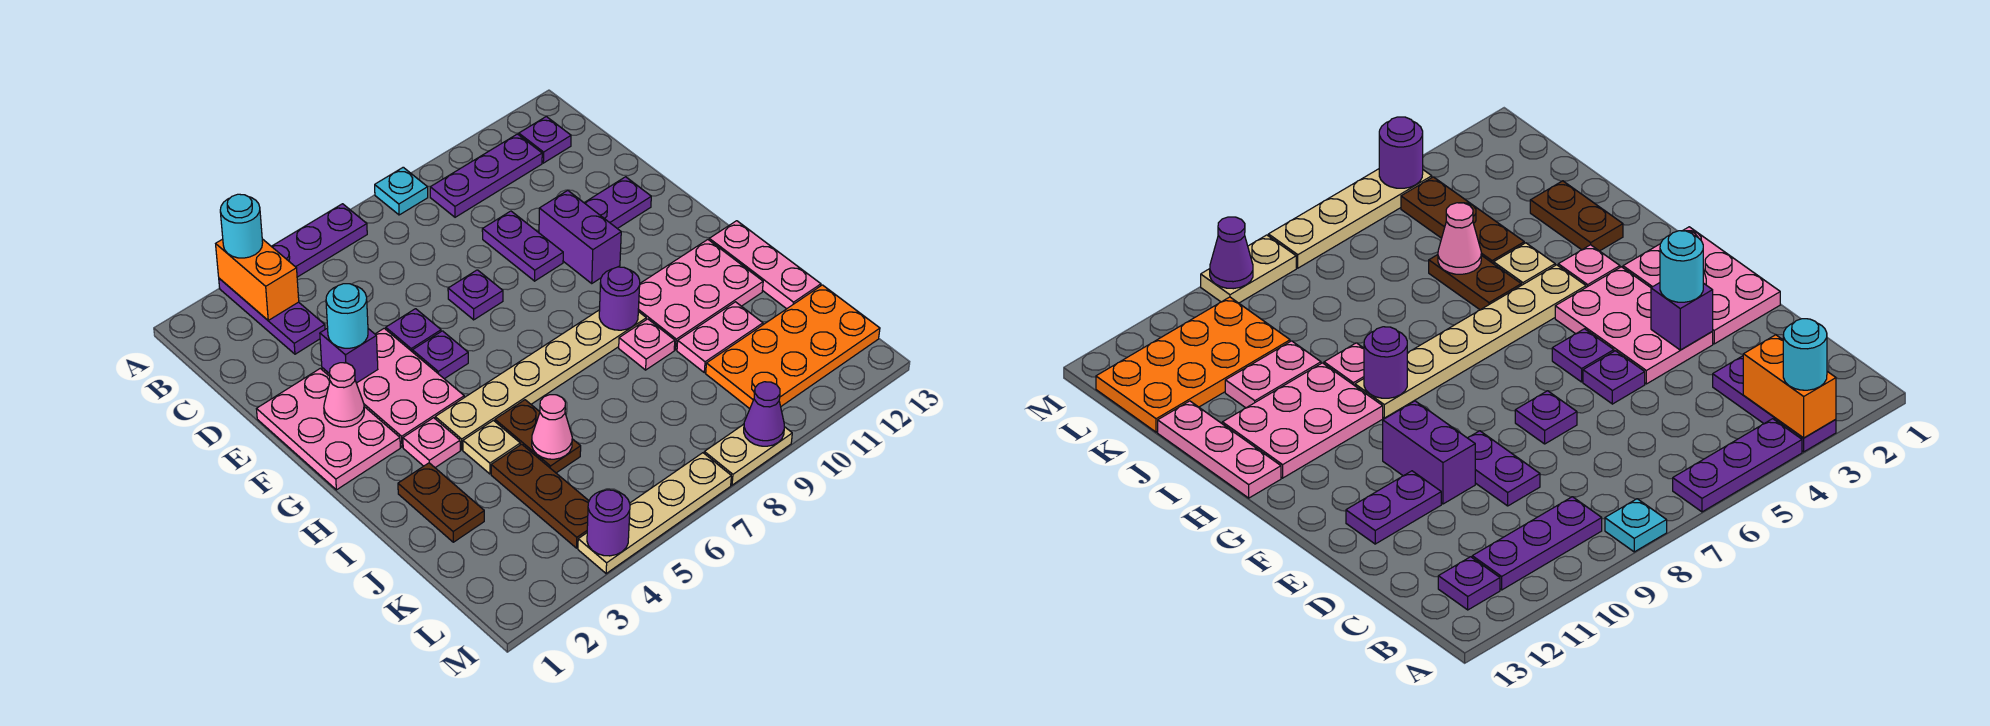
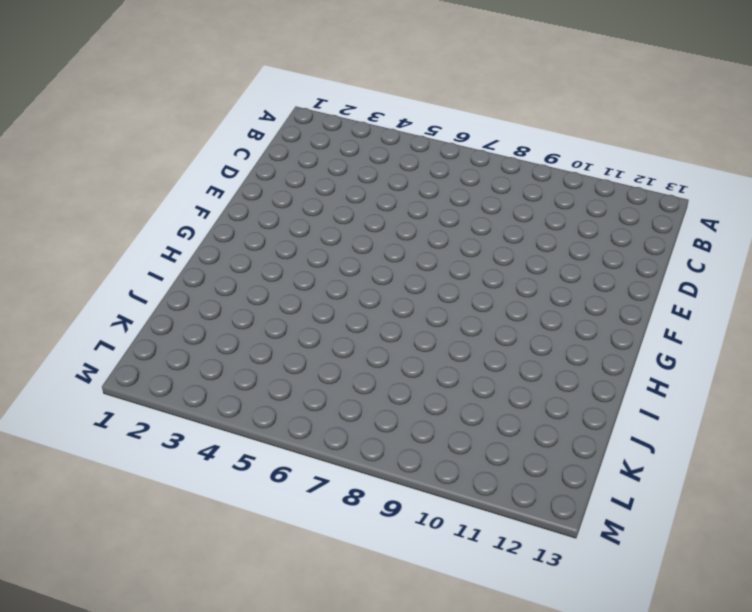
none -> purple 1x3 plate [219,278,325,354]
none -> purple 1x3 plate [271,204,367,277]
none -> cyan 1x1 plate [375,167,428,215]
none -> purple 1x3 plate [430,134,542,217]

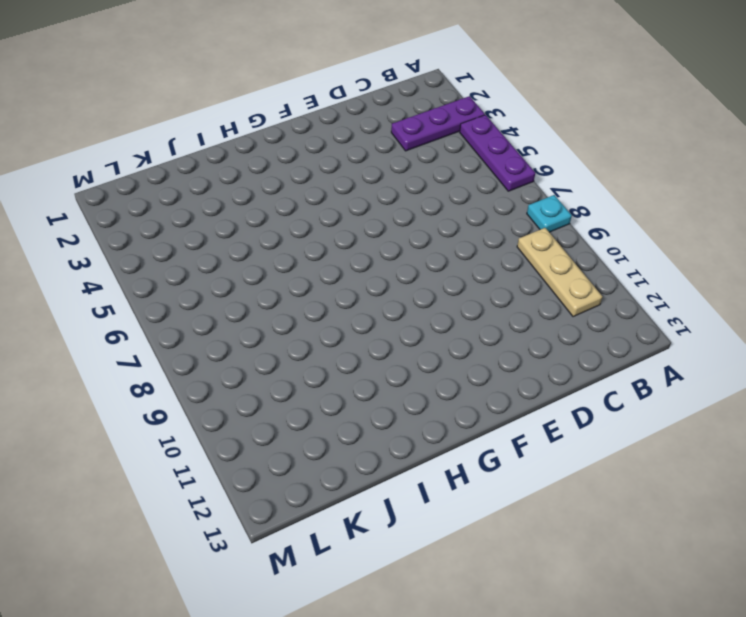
tan 1x3 plate [517,228,602,317] -> purple 1x3 plate [430,134,542,217]
none -> purple 1x1 plate [519,117,571,163]
none -> purple 1x2 plate [482,211,563,281]
none -> pink 2x3 plate [257,369,400,490]
none -> pink 2x3 plate [322,328,464,447]

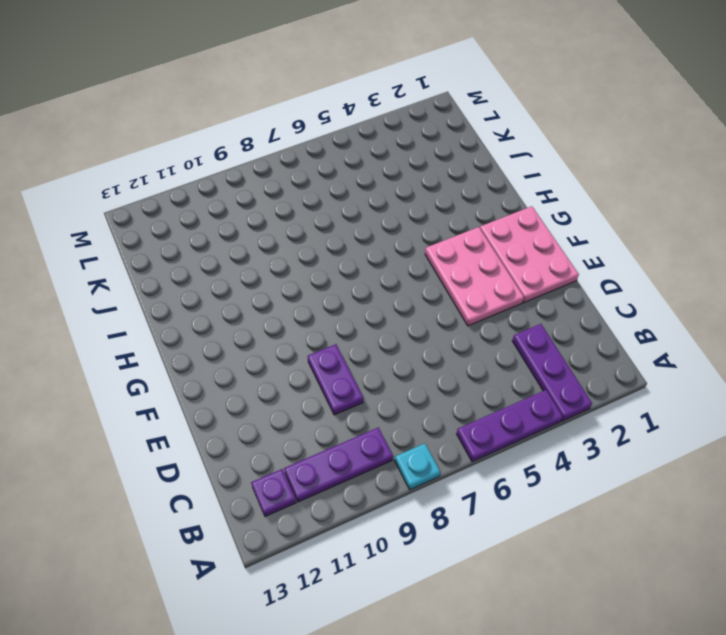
none -> purple 1x1 plate [386,309,441,352]
none -> purple 1x1 plate [448,270,503,320]
none -> purple 1x2 brick [539,190,621,283]
none -> purple 1x2 plate [584,177,651,229]

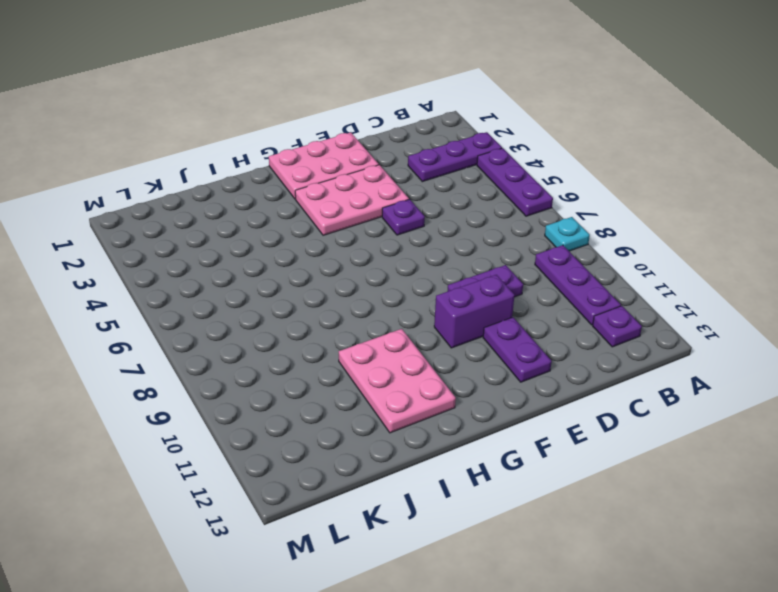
none -> purple 1x1 plate [448,270,503,320]
none -> purple 1x1 plate [413,331,468,379]
none -> pink 1x1 plate [403,418,460,468]
none -> tan 1x6 plate [435,310,646,450]

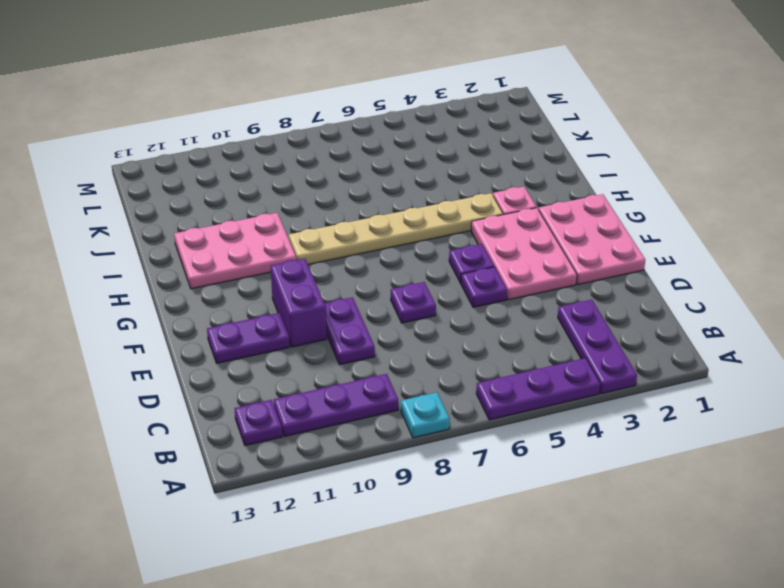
none -> pink 1x3 plate [709,221,821,309]
none -> brown 1x2 plate [398,463,484,542]
none -> tan 1x1 plate [463,421,520,474]
none -> brown 1x2 plate [495,400,581,473]

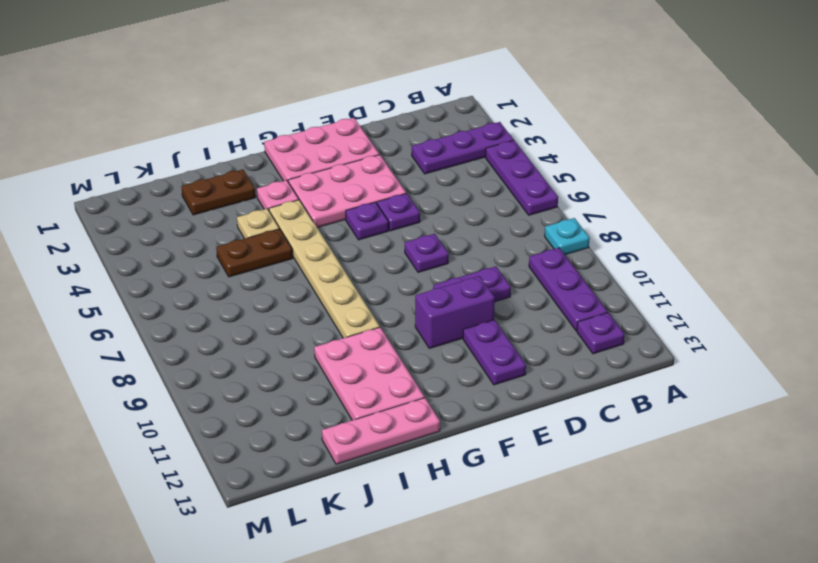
none -> pink 1x1 plate [619,319,675,370]
none -> brown 1x3 plate [491,444,589,548]
none -> pink 1x2 plate [677,302,763,373]
none -> orange 2x4 plate [706,285,880,409]

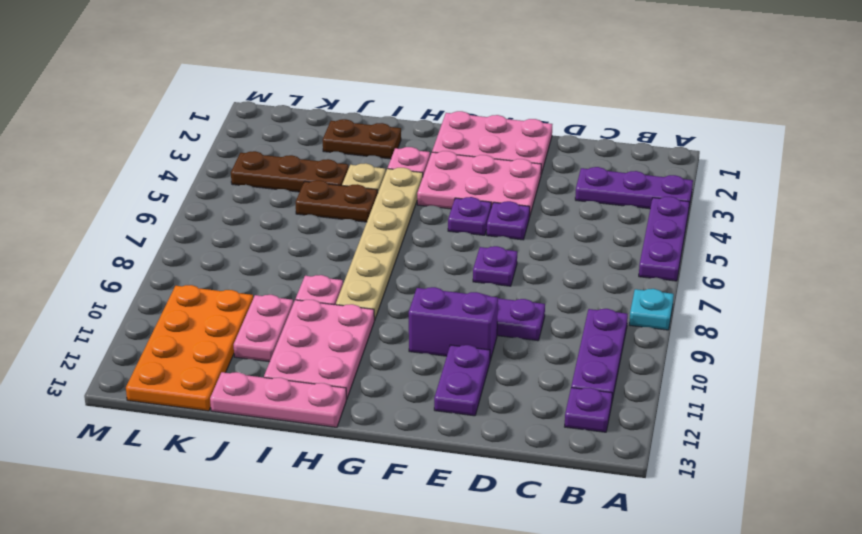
none -> tan 1x4 plate [578,453,731,573]
none -> tan 1x2 plate [704,424,792,485]
none -> orange 1x2 brick [216,239,299,320]
none -> purple 1x1 brick [320,328,378,383]

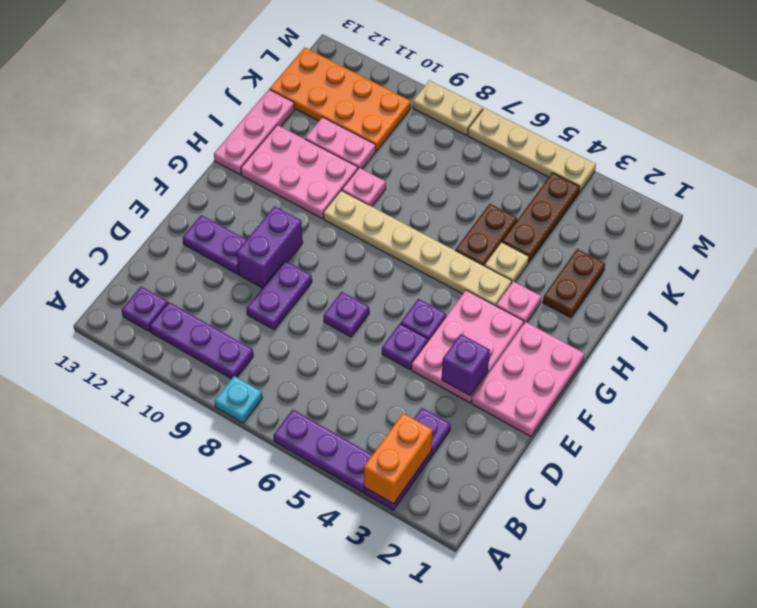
none -> pink 1x1 cone [324,363,364,427]
none -> purple 1x1 round brick [599,267,640,330]
none -> pink 1x1 cone [532,395,572,459]
none -> purple 1x1 round brick [587,490,630,556]

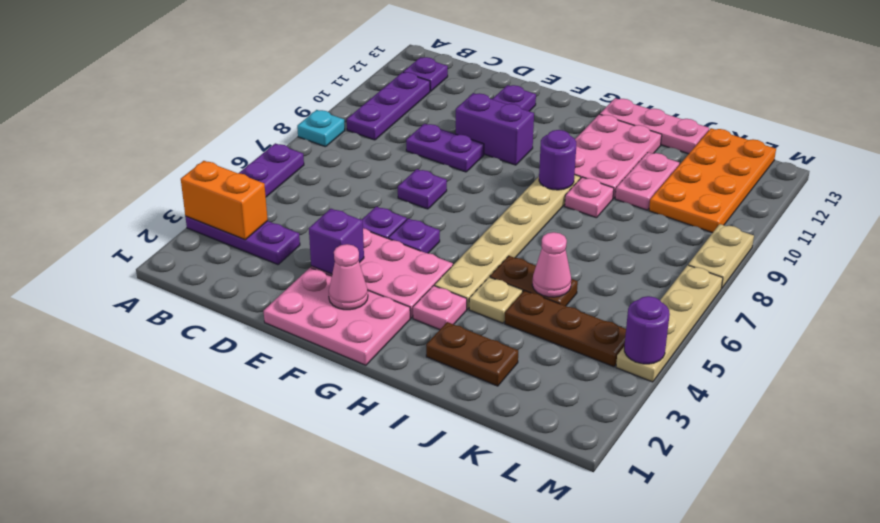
none -> purple 1x1 cone [744,382,784,446]
none -> cyan 1x1 round brick [220,194,263,258]
none -> cyan 1x1 round brick [326,284,368,348]

